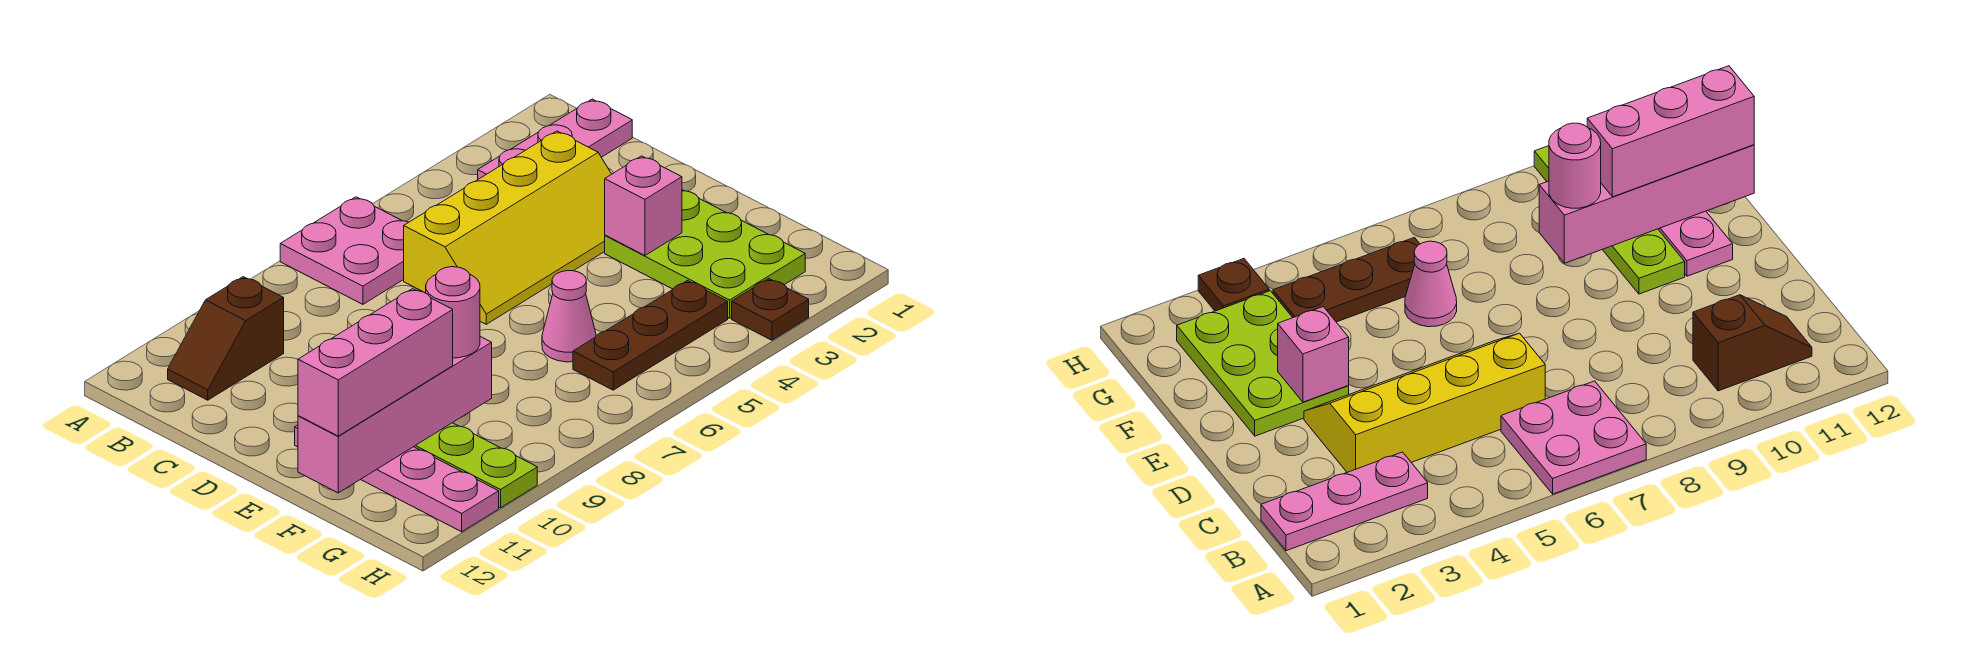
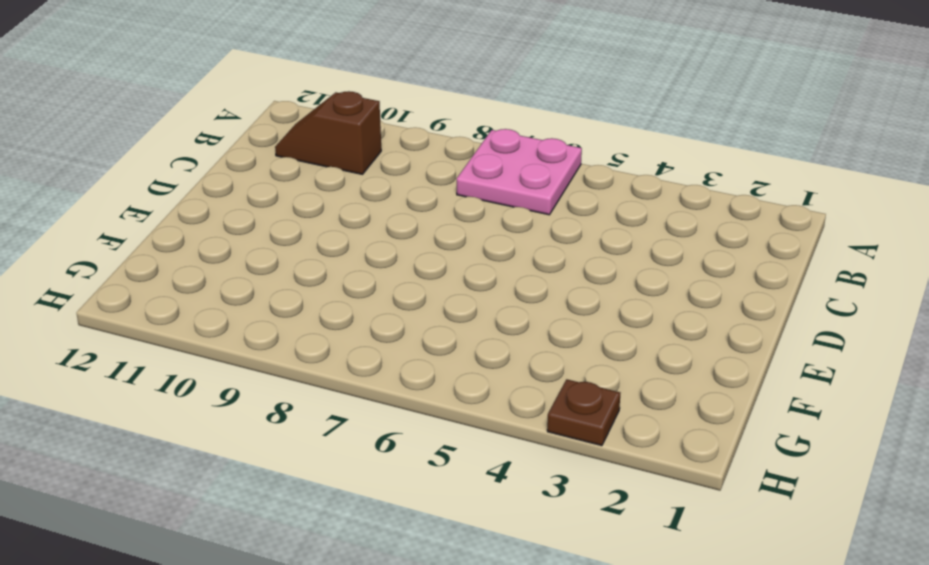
none -> pink 1x3 plate [478,99,632,179]
none -> yellow 2x4 slope [404,131,611,324]
none -> lime 2x3 plate [605,190,805,318]

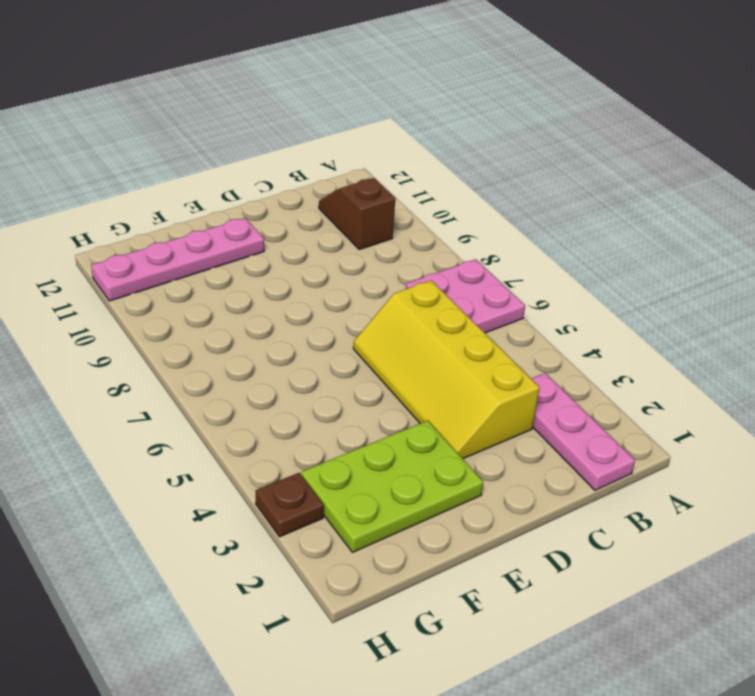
none -> lime 1x4 plate [414,423,537,508]
none -> pink 1x1 cone [542,271,596,362]
none -> brown 1x3 plate [573,281,728,390]

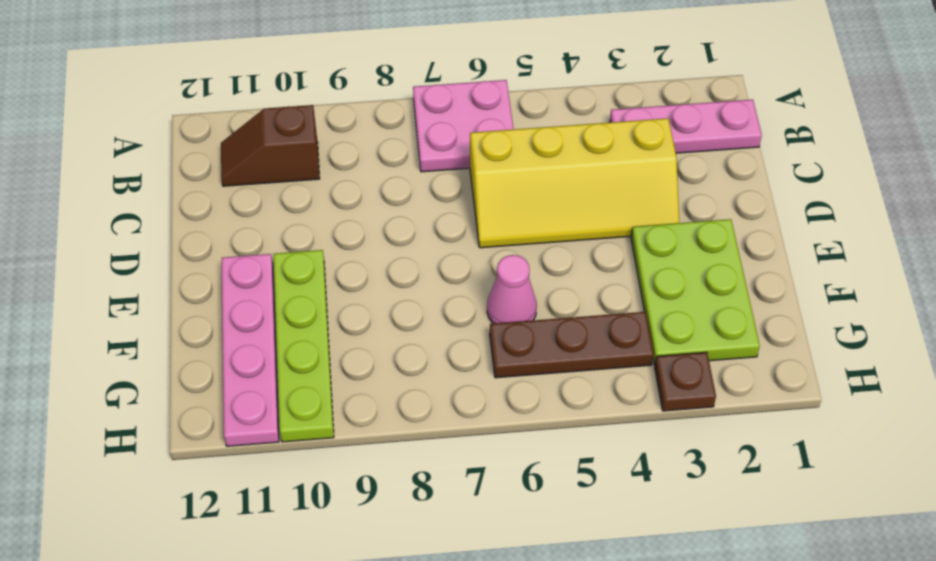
none -> pink 1x1 brick [605,156,682,256]
none -> pink 1x4 brick [298,337,492,493]
none -> pink 1x1 round brick [426,267,480,358]

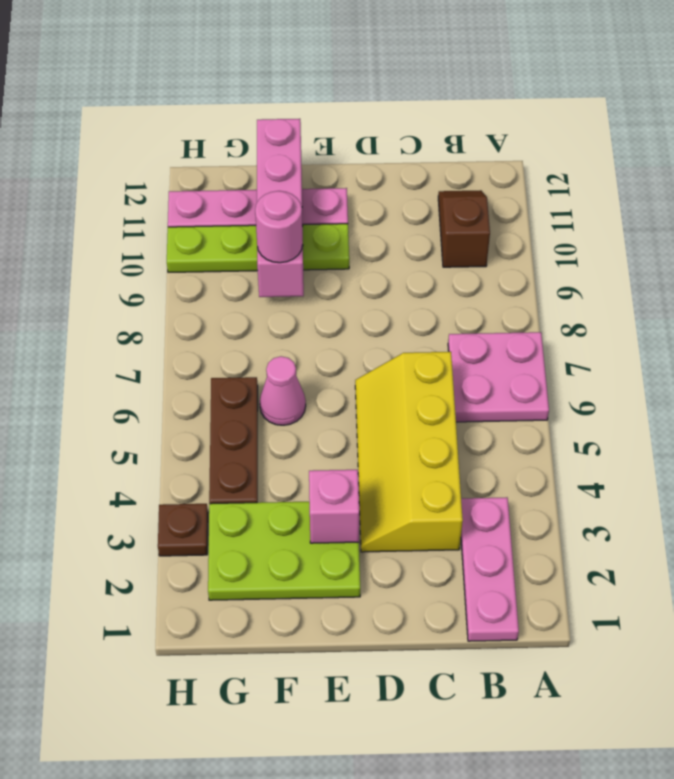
none -> pink 1x3 brick [298,289,453,436]

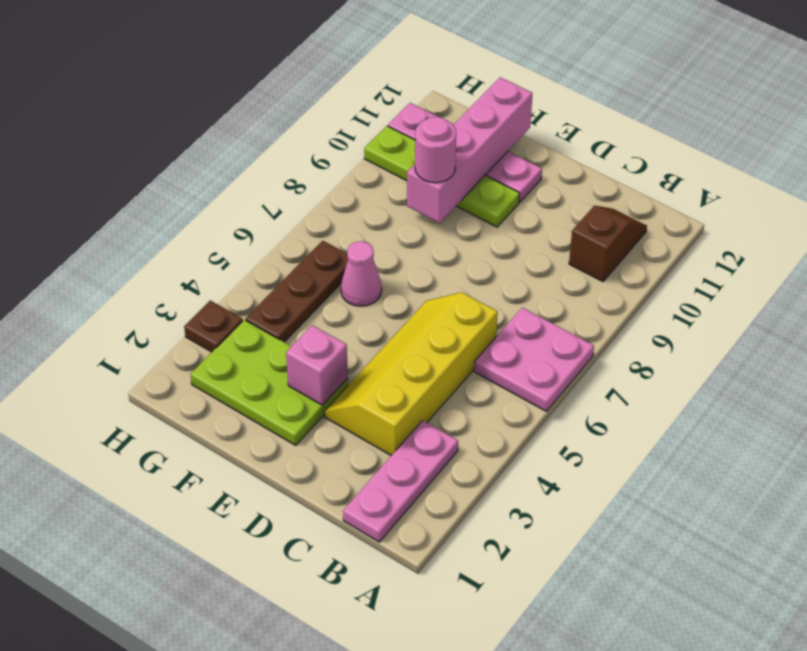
none -> pink 1x3 brick [298,289,453,436]

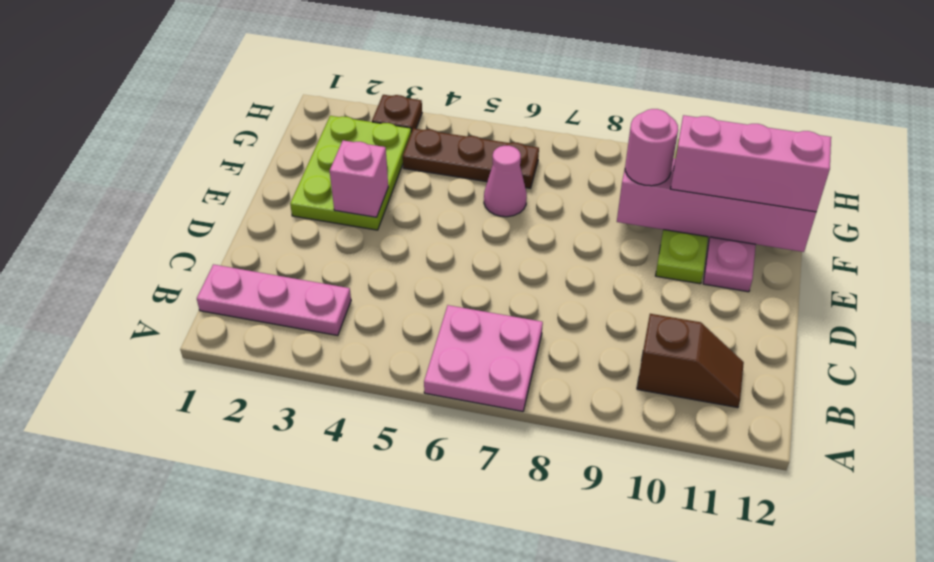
none -> yellow 2x4 slope [404,131,611,324]

